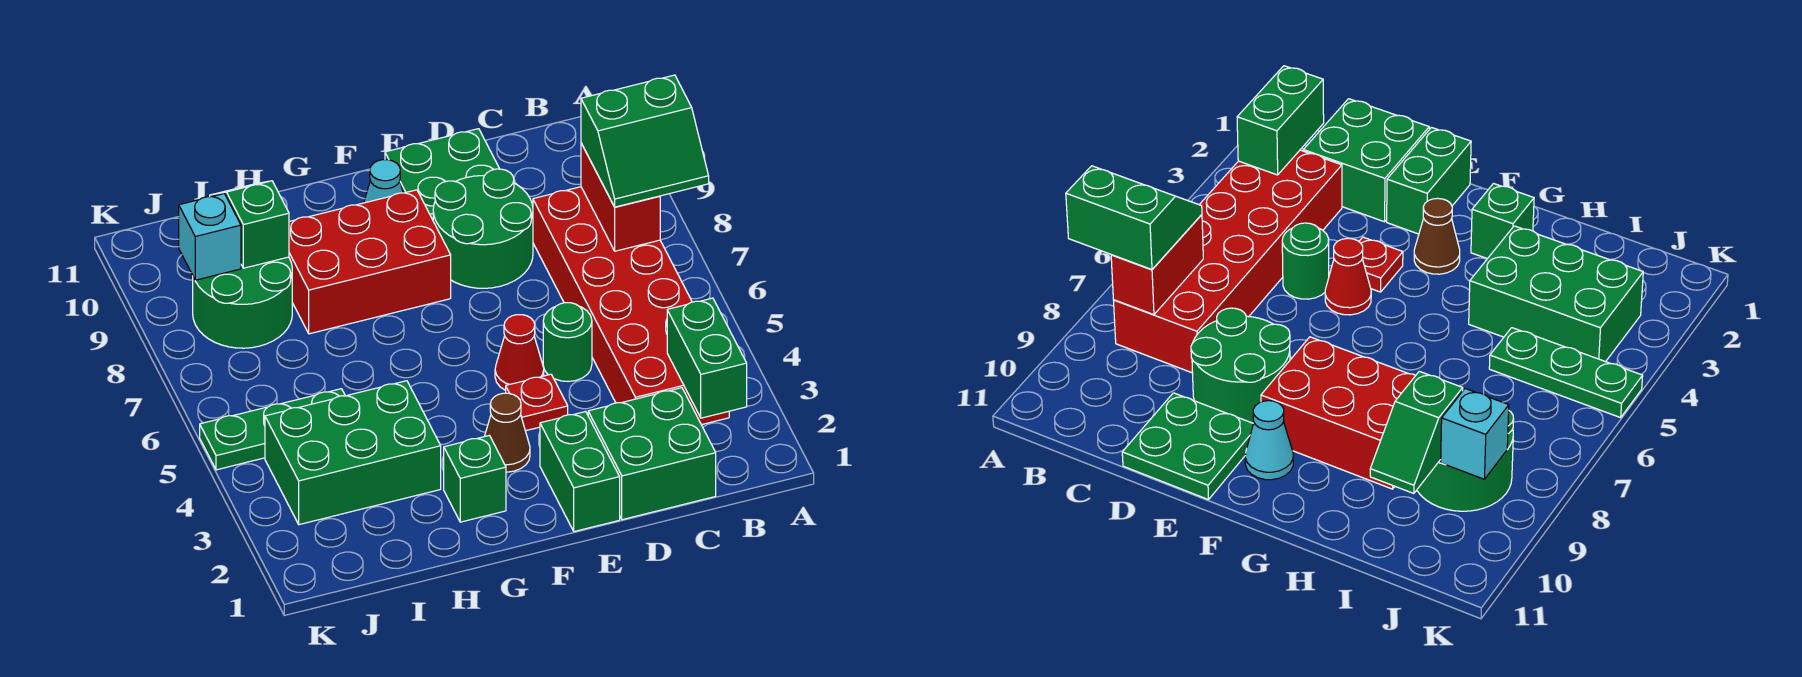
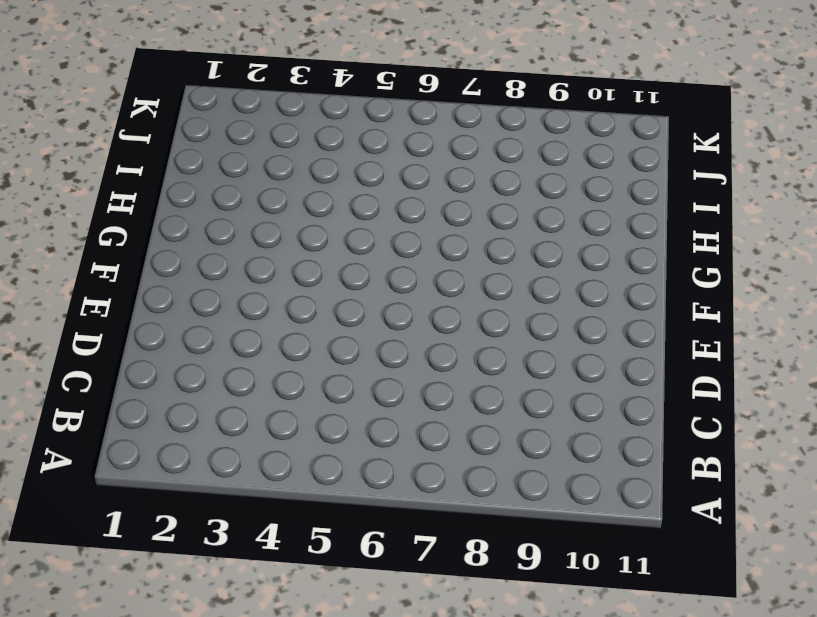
none -> red 2x6 brick [533,187,729,425]
none -> green 2x2 brick [588,388,716,520]
none -> green 1x1 round brick [543,303,592,382]

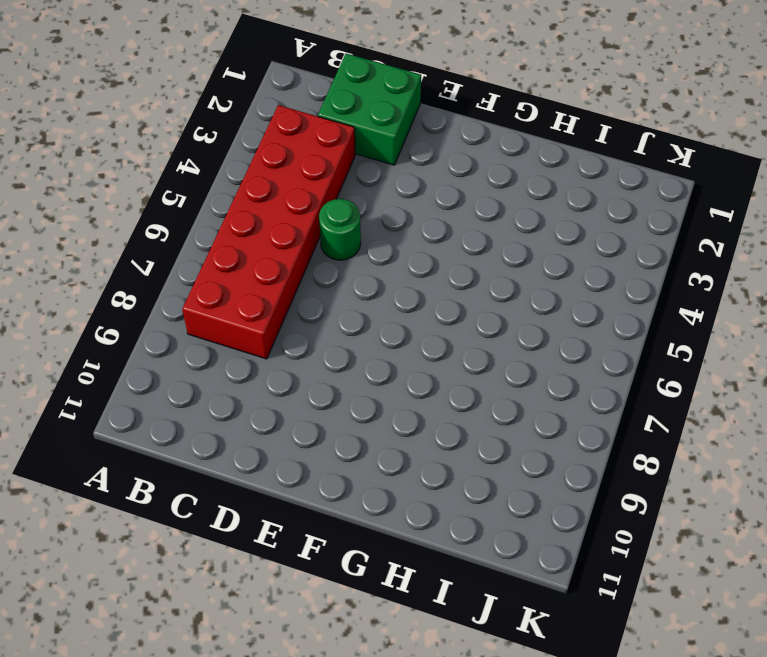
none -> green 2x2 round brick [433,169,533,288]
none -> green 2x2 plate [385,129,499,220]
none -> green 1x2 brick [540,412,620,532]

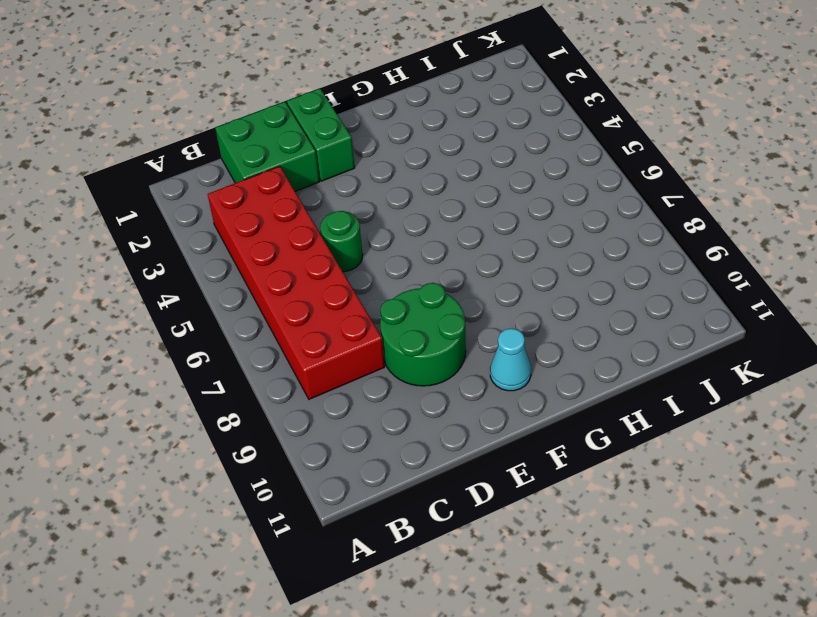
none -> green 2x2 plate [385,129,499,220]
none -> red 1x1 plate [506,374,568,431]
none -> red 1x1 cone [495,315,544,390]

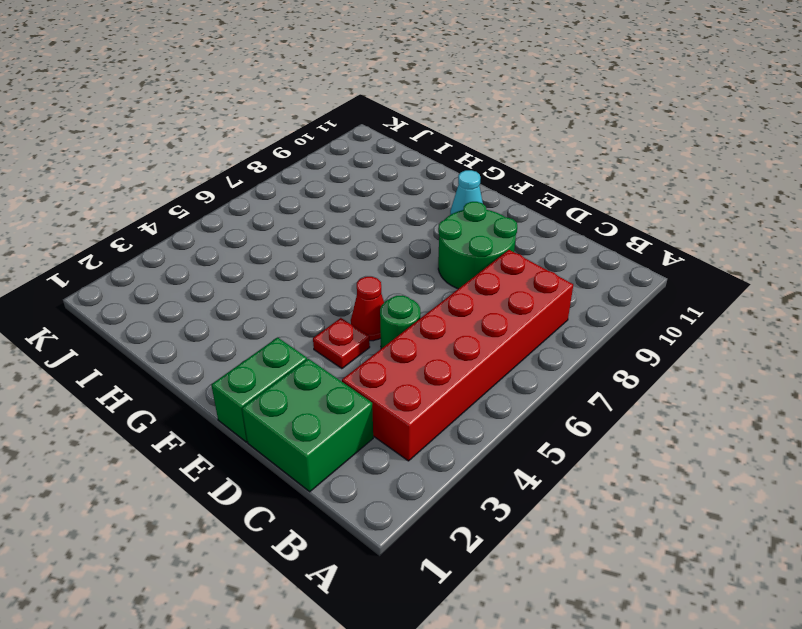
none -> green 2x2 plate [385,129,499,220]
none -> brown 1x1 cone [484,393,530,472]
none -> red 2x3 brick [289,190,451,334]

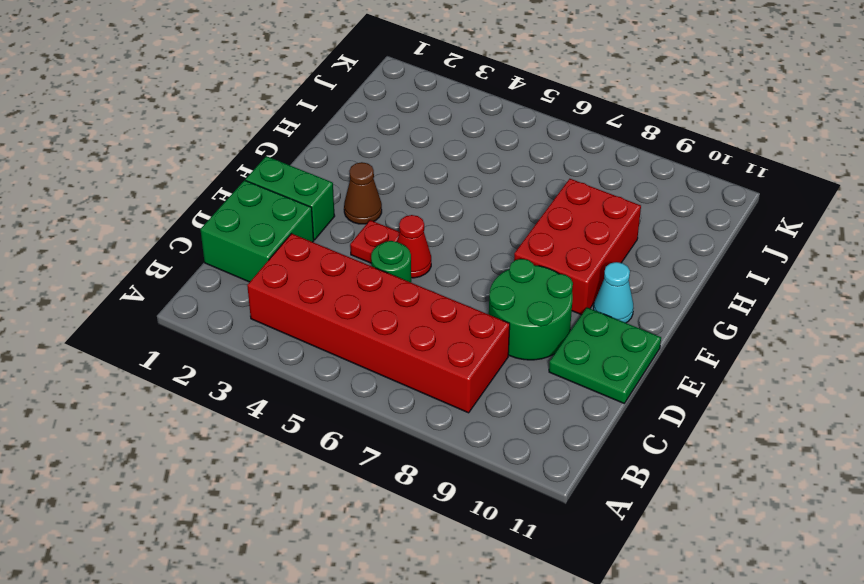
none -> green 1x1 brick [444,435,506,522]
none -> green 2x3 brick [265,381,441,525]
none -> green 1x3 plate [200,389,345,470]

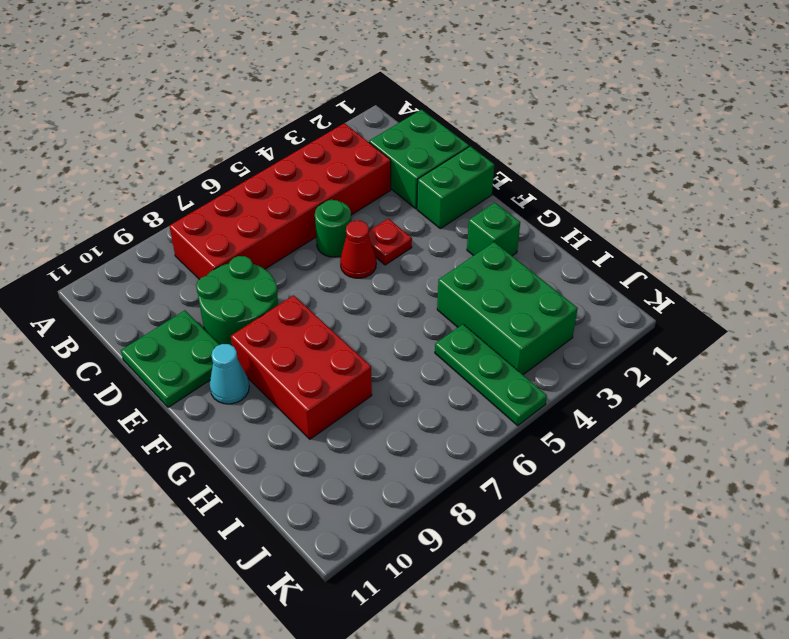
none -> brown 1x1 cone [484,393,530,472]
none -> green 2x2 round brick [193,257,292,348]
none -> green 1x2 brick [667,298,747,418]

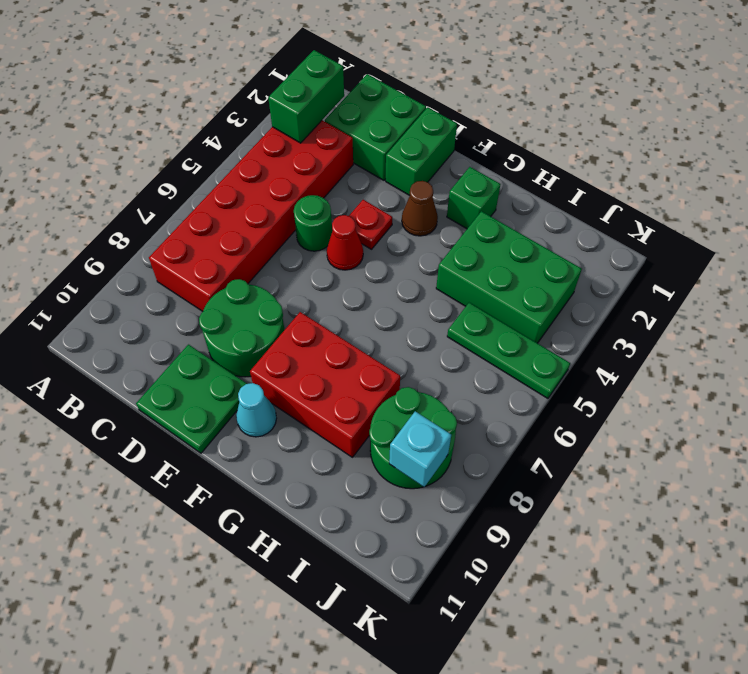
none -> red 1x2 brick [581,143,660,251]
none -> green 1x2 slope [210,181,289,268]
none -> green 2x2 slope [581,75,709,207]

